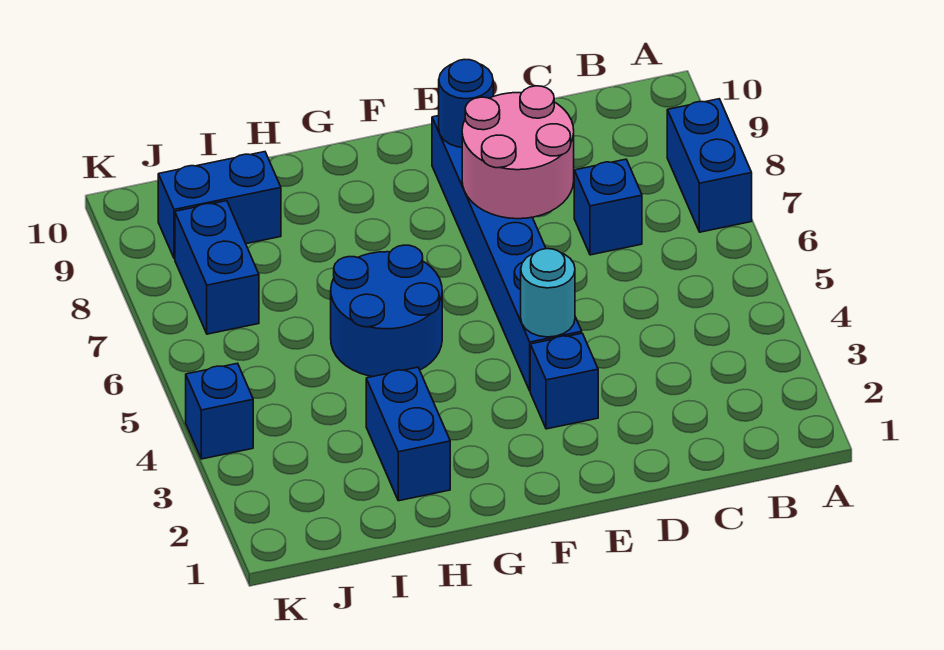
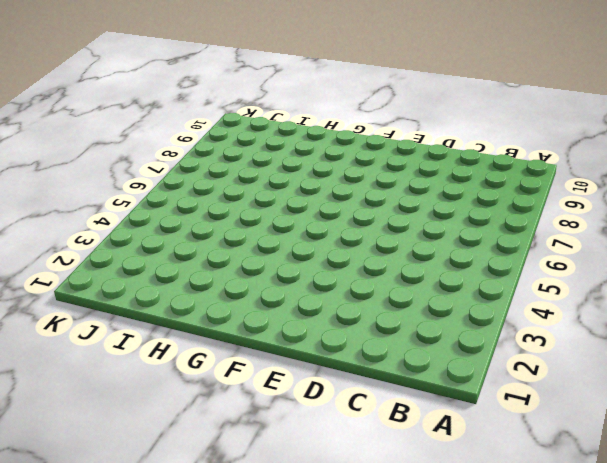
none -> blue 1x2 brick [667,99,752,232]
none -> blue 1x1 brick [574,159,642,255]
none -> blue 1x1 brick [530,333,598,429]

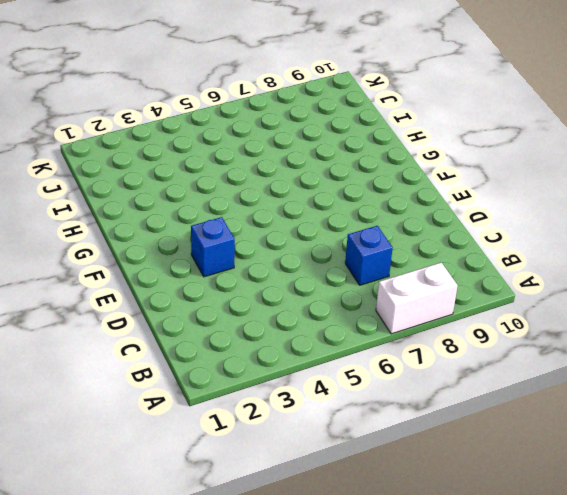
white 1x2 brick [376,263,458,334] -> blue 1x2 brick [667,99,752,232]
none -> blue 1x6 brick [432,116,582,390]
none -> blue 2x2 round brick [331,245,442,377]
none -> blue 1x2 brick [366,367,450,501]

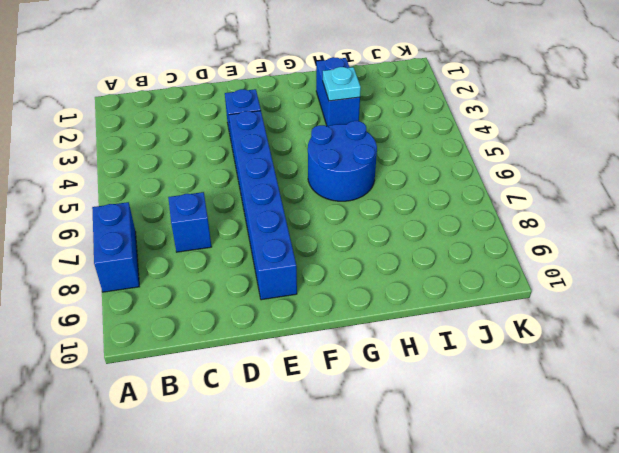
cyan 1x1 plate [323,67,361,101] -> none
none -> blue 1x2 brick [158,152,281,259]
none -> blue 1x2 brick [175,201,259,334]
none -> blue 1x1 brick [186,363,253,459]

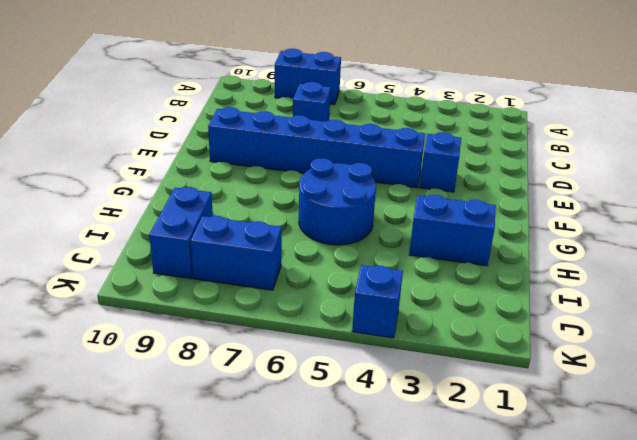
none -> pink 2x2 round brick [462,86,574,219]
none -> cyan 1x1 round brick [521,249,575,337]
none -> blue 1x1 round brick [439,60,493,147]

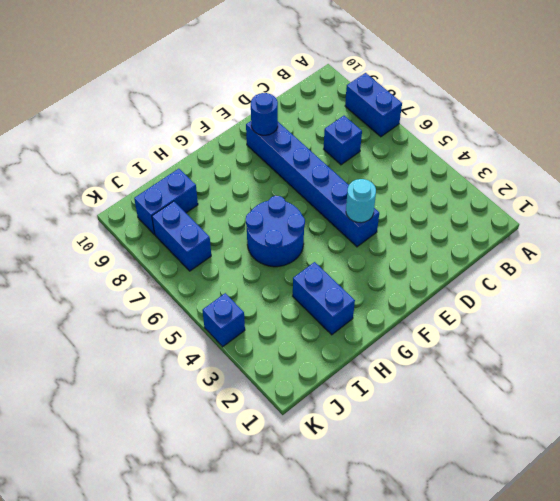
none -> blue 1x1 brick [530,333,598,429]
none -> pink 2x2 round brick [462,86,574,219]

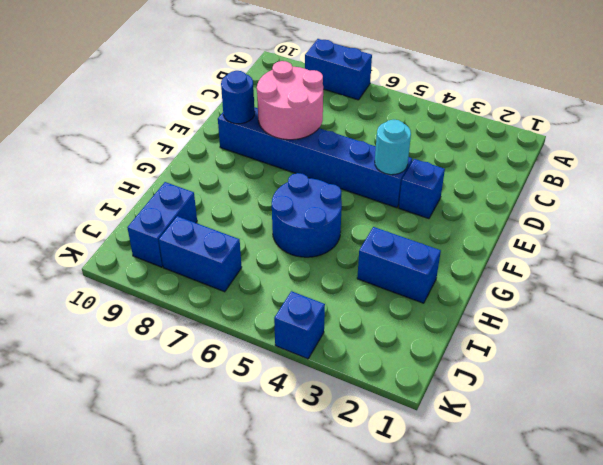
none -> blue 1x1 brick [574,159,642,255]

